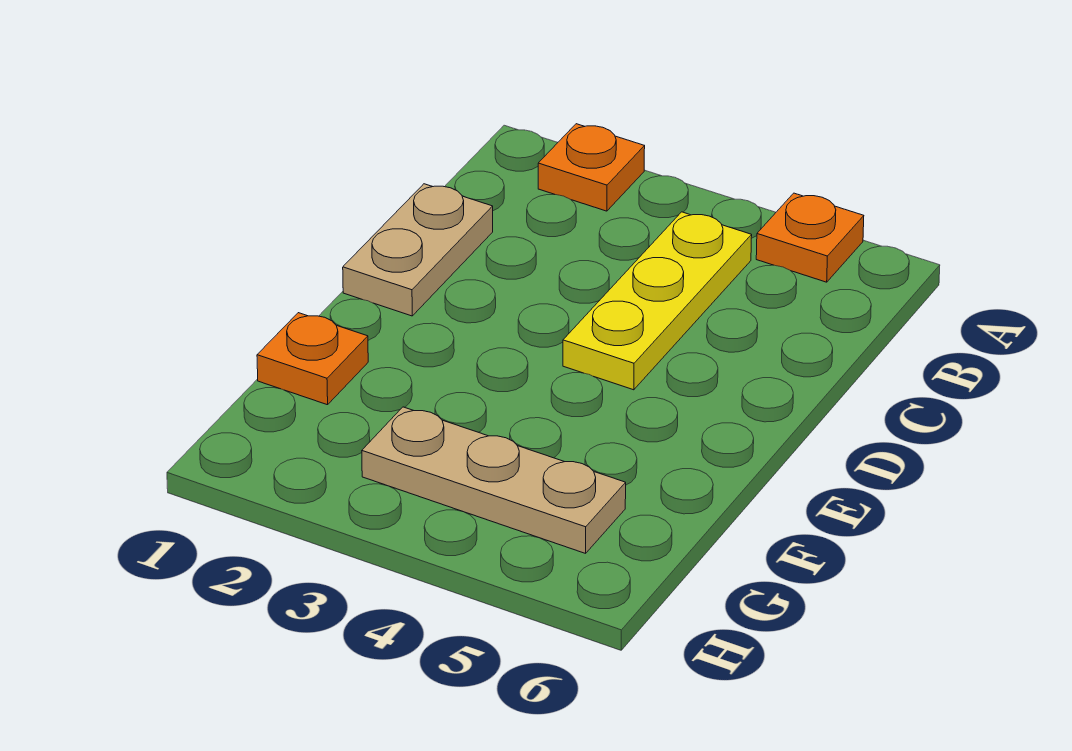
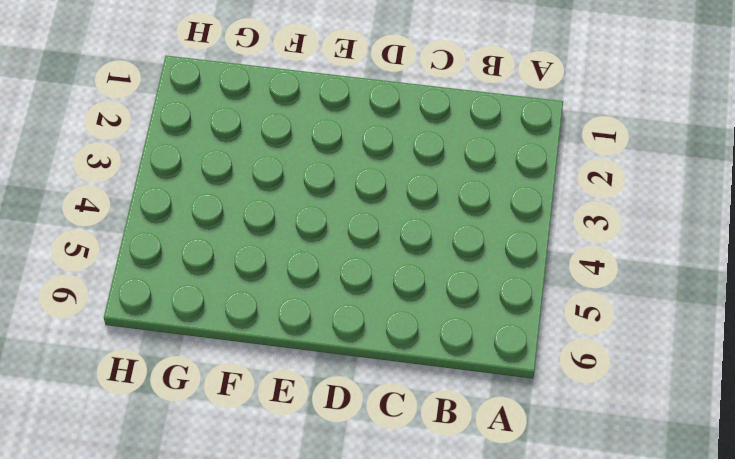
none -> orange 1x1 plate [538,124,645,211]
none -> orange 1x1 plate [756,193,864,282]

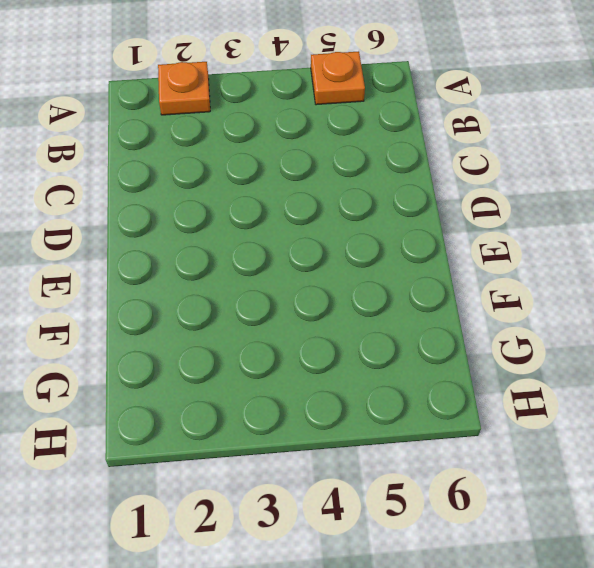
none -> yellow 1x3 plate [563,212,752,390]
none -> tan 1x2 plate [343,184,493,316]

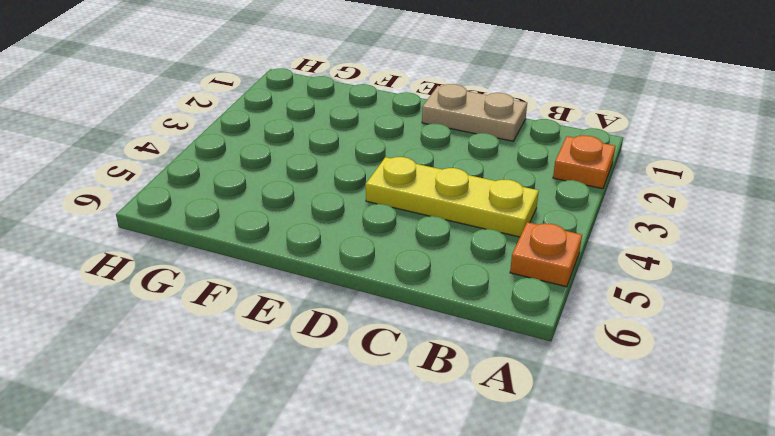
none -> orange 1x1 plate [257,313,368,405]
none -> tan 1x3 plate [362,407,626,553]

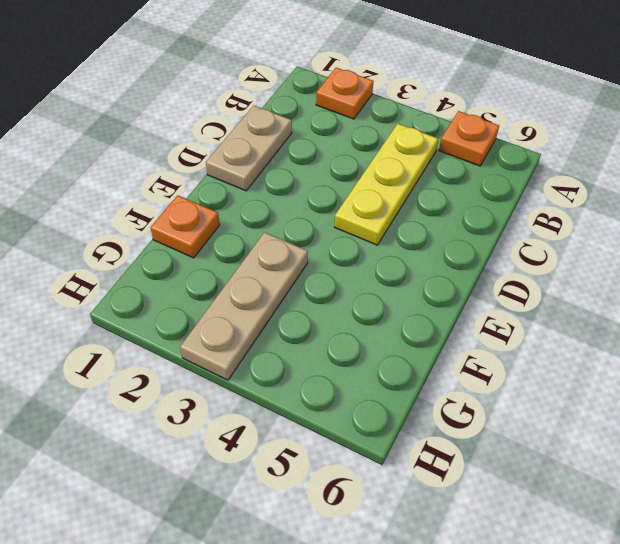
tan 1x3 plate [180,232,308,380] -> tan 1x3 plate turned to [362,407,626,553]

